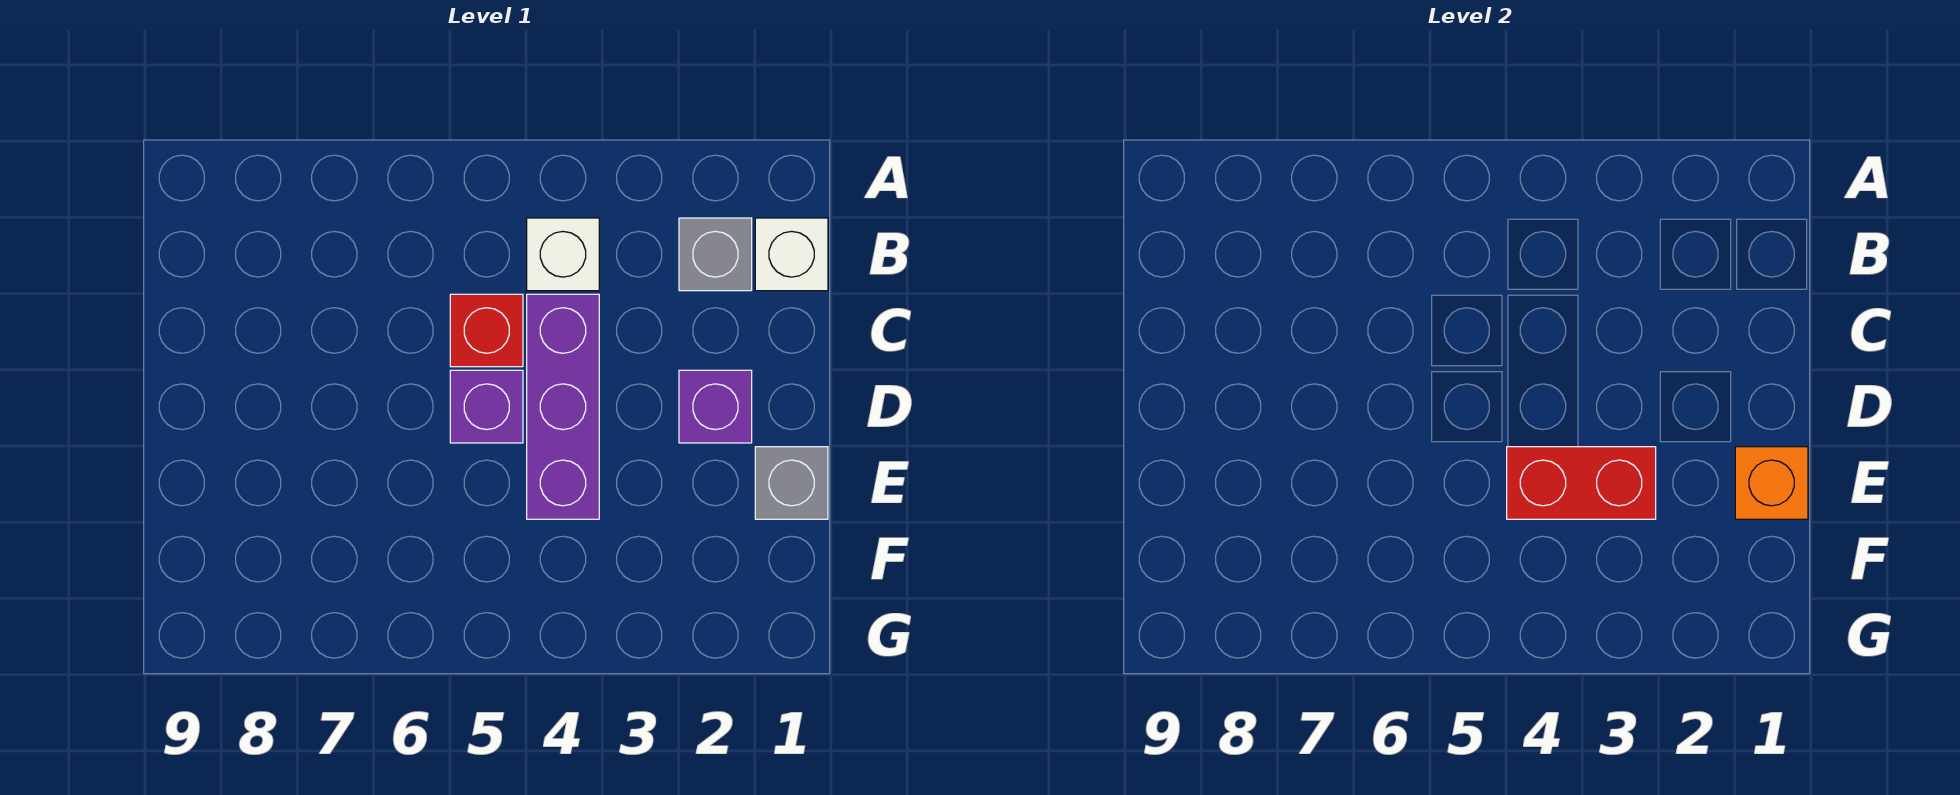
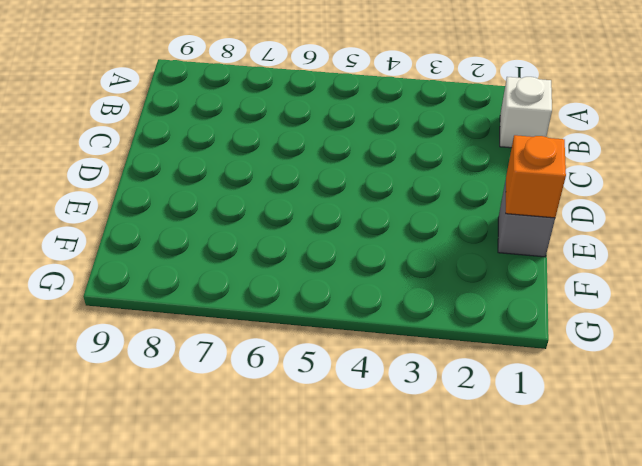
none -> grey 1x1 brick [679,218,752,291]
none -> white 1x1 brick [527,218,599,291]

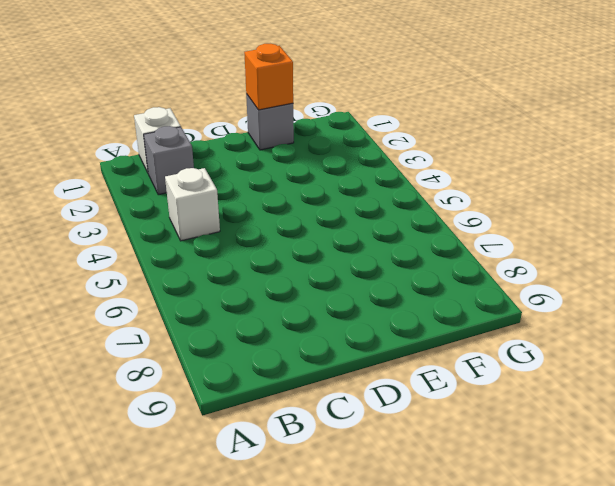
none -> purple 1x3 brick [527,294,599,519]
none -> red 1x1 brick [450,294,523,367]

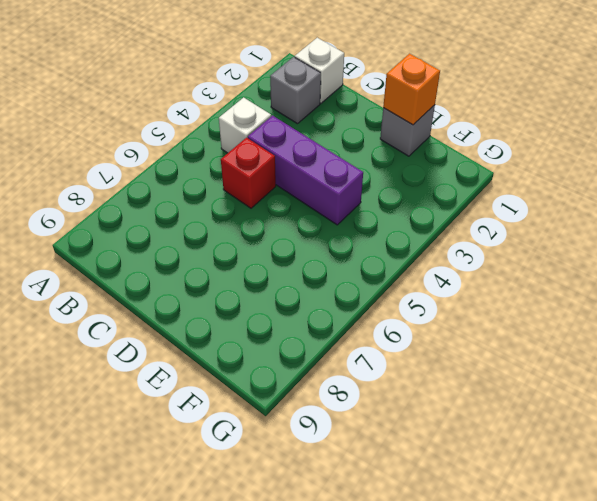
none -> purple 1x1 brick [679,370,752,443]
none -> purple 1x1 brick [450,370,523,443]

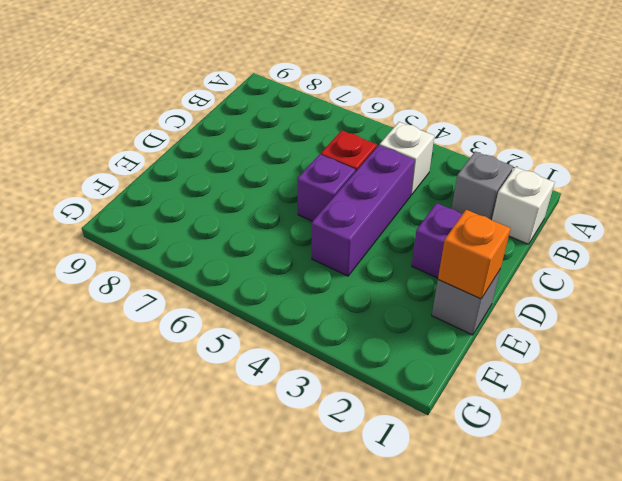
none -> red 1x2 brick [1507,447,1656,519]

